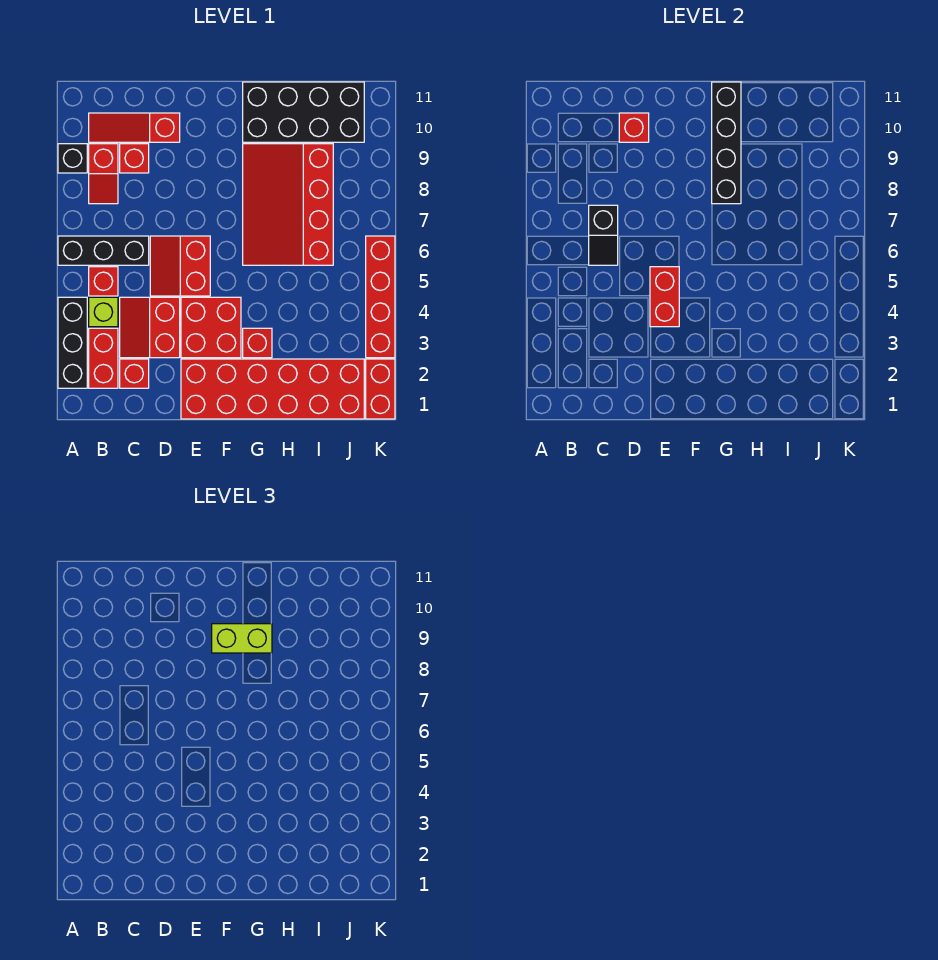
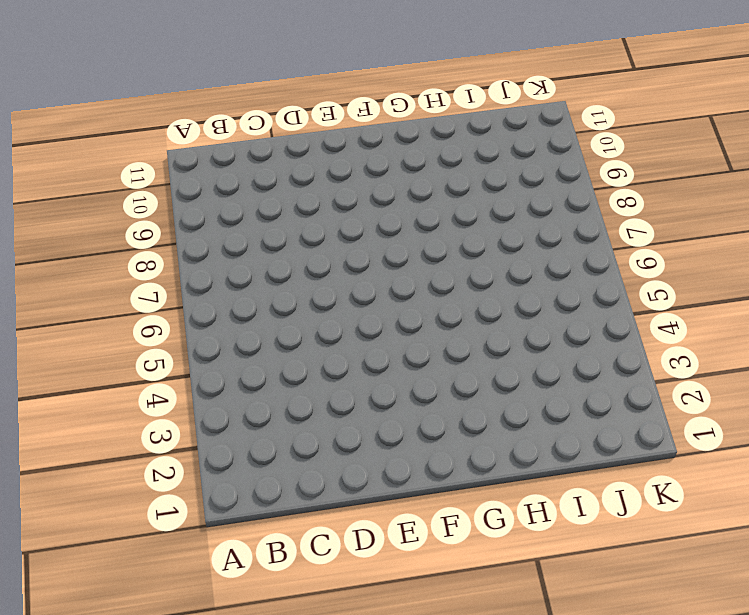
none -> black 1x3 brick [58,297,87,388]
none -> black 1x3 brick [58,236,149,265]
none -> black 1x1 brick [58,144,87,173]

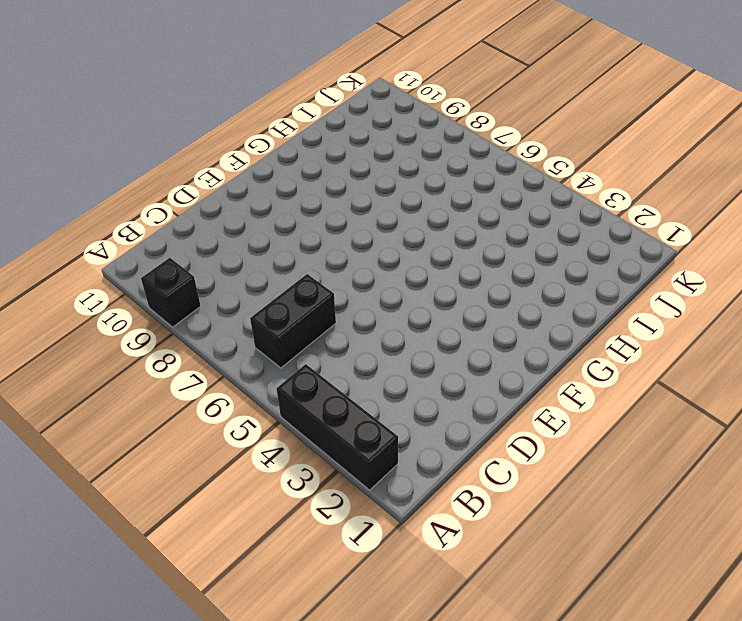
black 1x2 brick [250,274,336,368] -> black 1x3 brick [58,236,149,265]
none -> red 1x2 brick [89,328,118,388]
none -> lime 1x1 brick [89,297,118,327]
none -> red 1x1 brick [89,267,118,296]

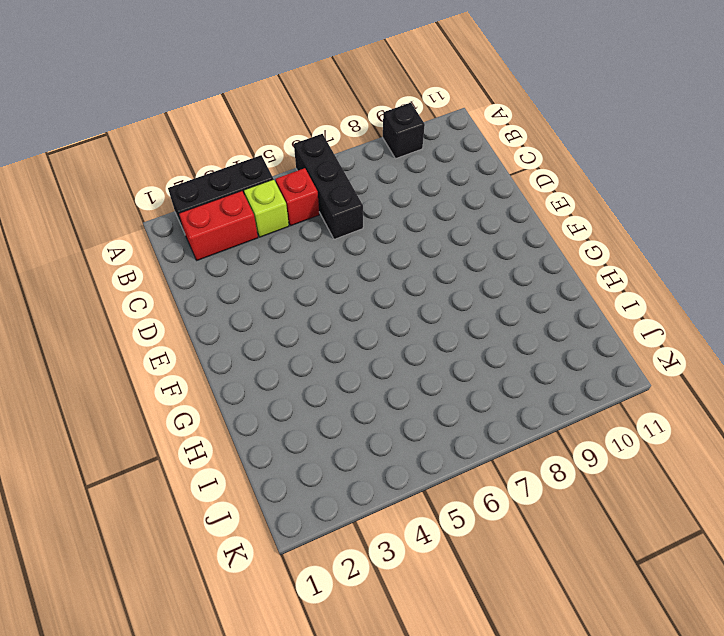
none -> red 1x2 slope [89,144,118,204]
none -> red 1x3 slope [89,113,180,142]
none -> red 1x1 brick [120,359,149,388]

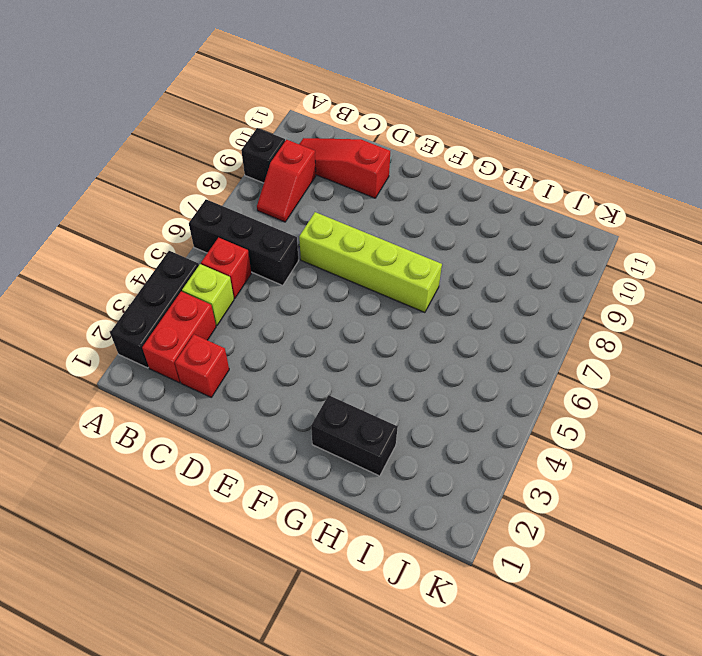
lime 1x4 brick [299,212,442,313] -> red 3x4 slope [243,144,333,265]
black 1x2 brick [311,395,398,476] -> red 2x6 brick [181,359,364,419]
none -> red 2x2 slope [120,297,180,358]
none -> red 1x1 brick [120,144,149,173]
none -> red 2x2 slope [150,236,210,296]

